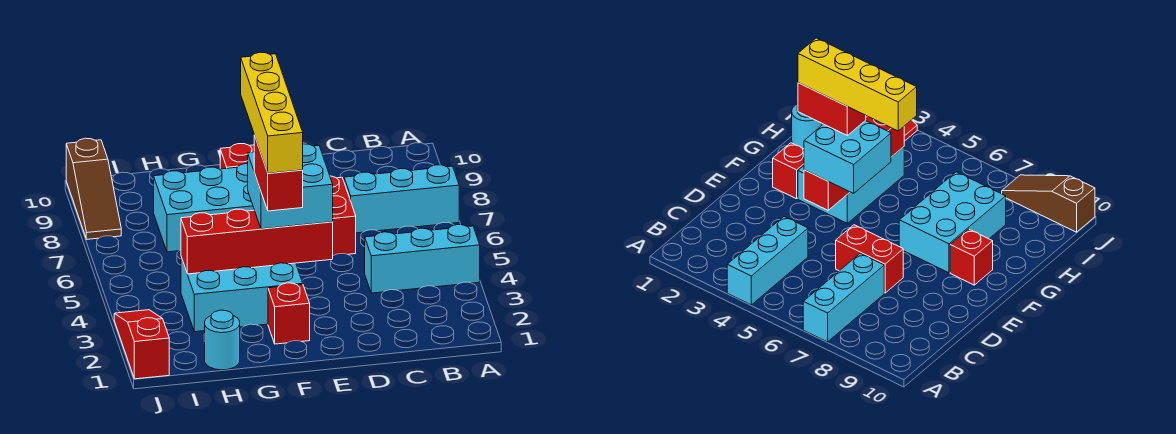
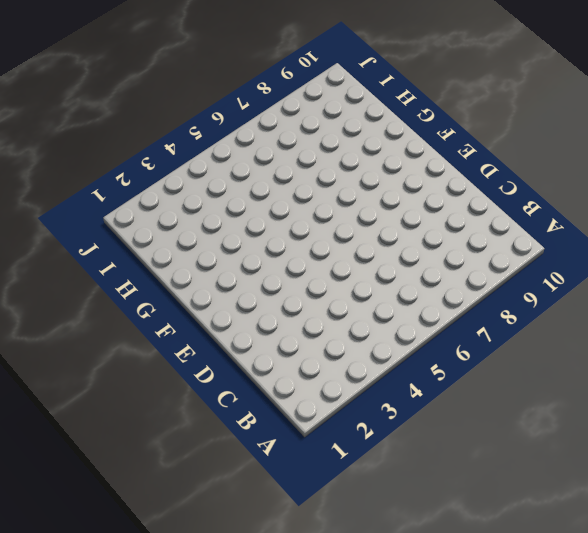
none -> cyan 1x3 brick [365,225,480,293]
none -> cyan 1x3 brick [344,165,459,233]
none -> red 1x2 brick [330,176,356,256]

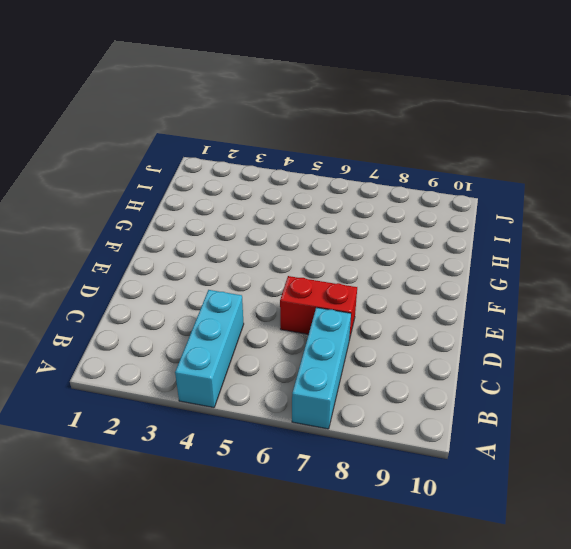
none -> red 1x1 brick [268,283,310,344]
none -> cyan 2x3 brick [181,257,303,332]
none -> cyan 2x3 brick [154,163,254,252]

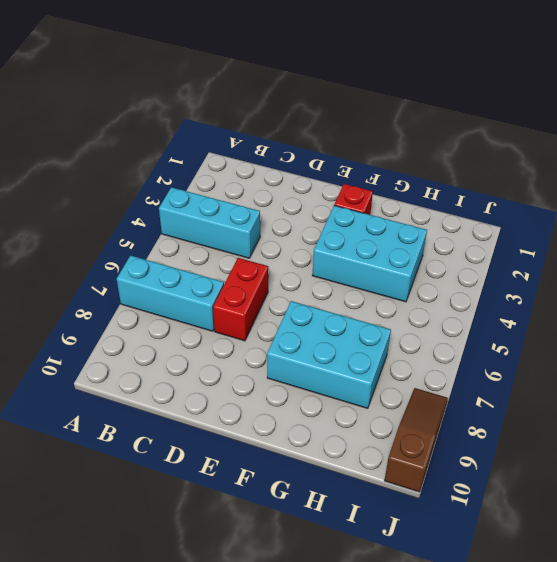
none -> red 1x1 brick [220,144,254,169]
none -> cyan 1x1 round brick [204,310,240,370]
none -> red 1x3 slope [114,310,169,379]

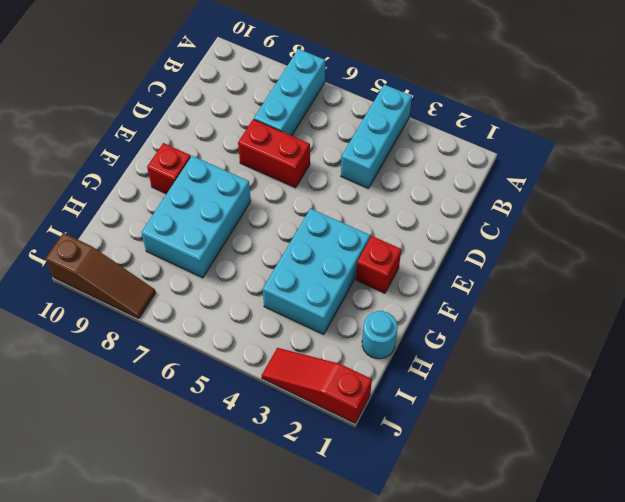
none -> red 1x4 brick [181,209,333,274]
none -> cyan 2x2 brick [248,144,333,229]
none -> red 1x2 brick [254,136,303,211]

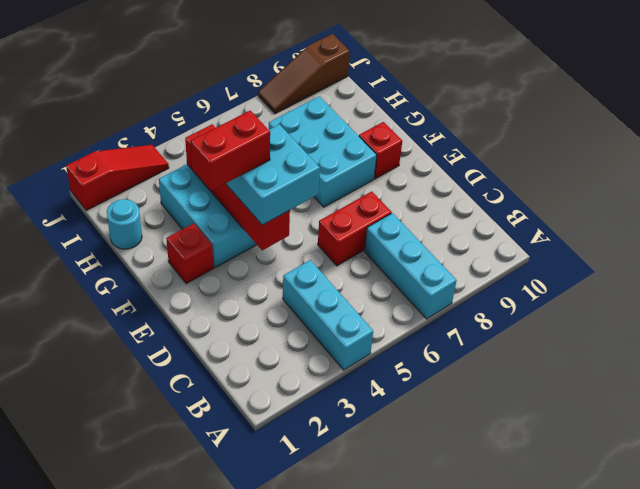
none -> yellow 1x4 brick [241,52,303,173]

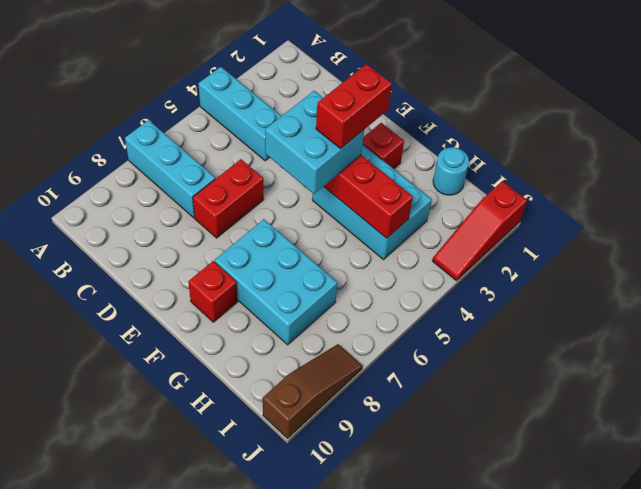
none -> yellow 1x4 brick [241,52,303,173]

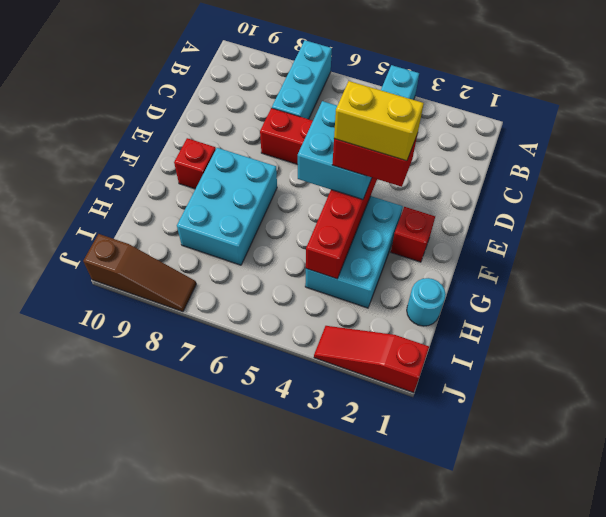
yellow 1x2 brick [334,81,424,161] -> yellow 1x4 brick [241,52,303,173]

